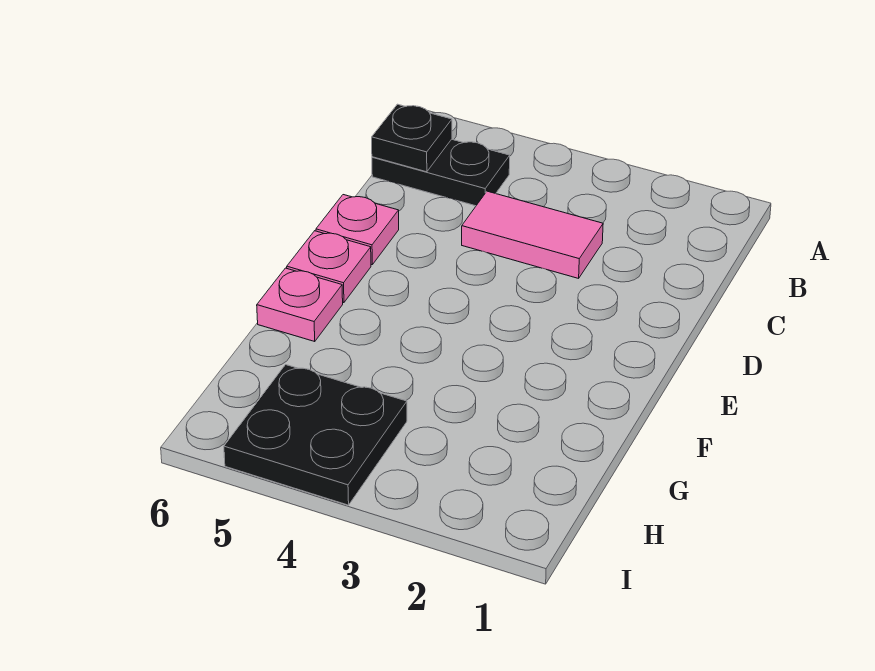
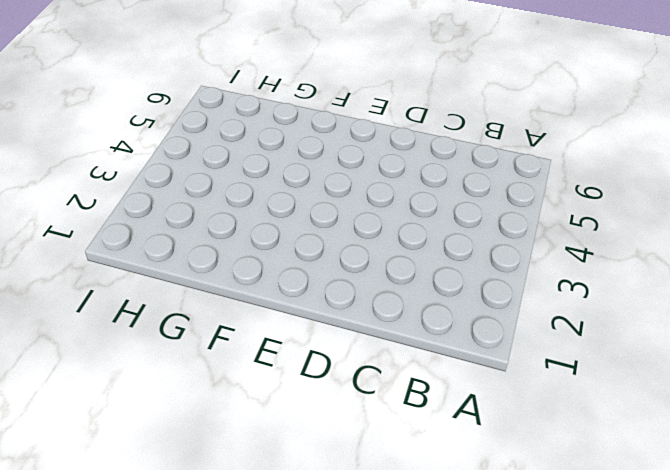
none -> black 1x2 plate [372,139,510,206]
none -> pink 1x2 tile [462,191,603,278]

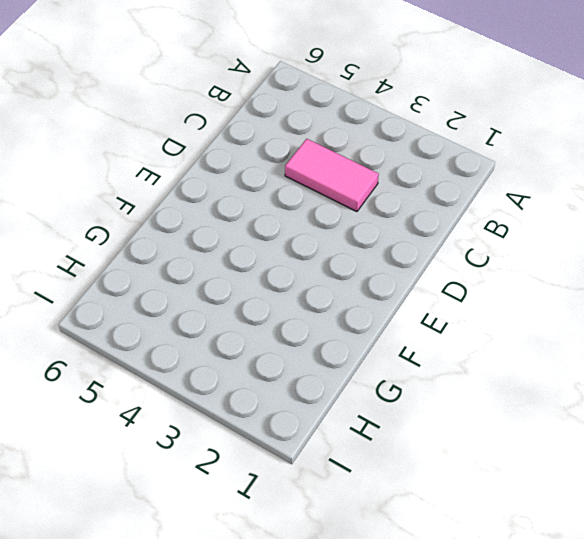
none -> black 1x2 plate [372,139,510,206]
none -> pink 1x1 plate [316,195,399,265]

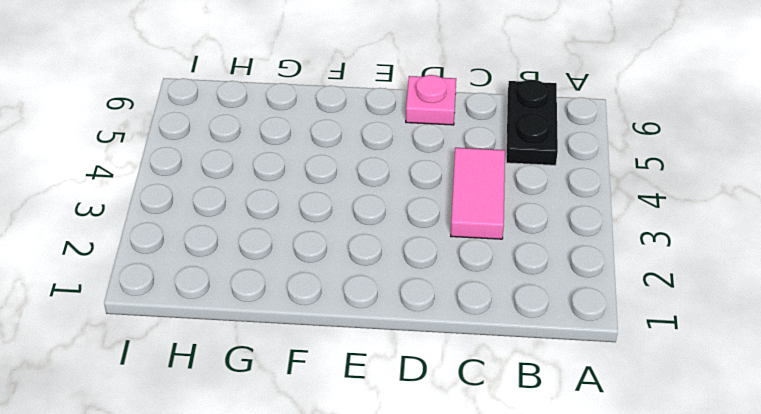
none -> pink 1x1 plate [287,231,371,303]
none -> pink 1x1 plate [257,268,343,341]

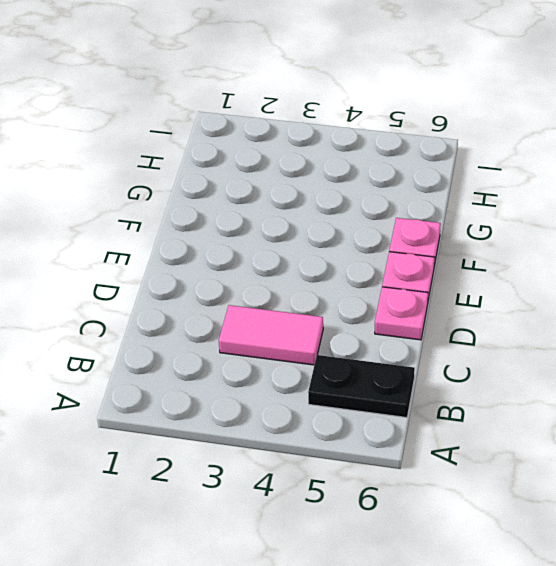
none -> black 2x2 plate [224,365,407,505]
none -> black 1x1 plate [372,104,452,172]

